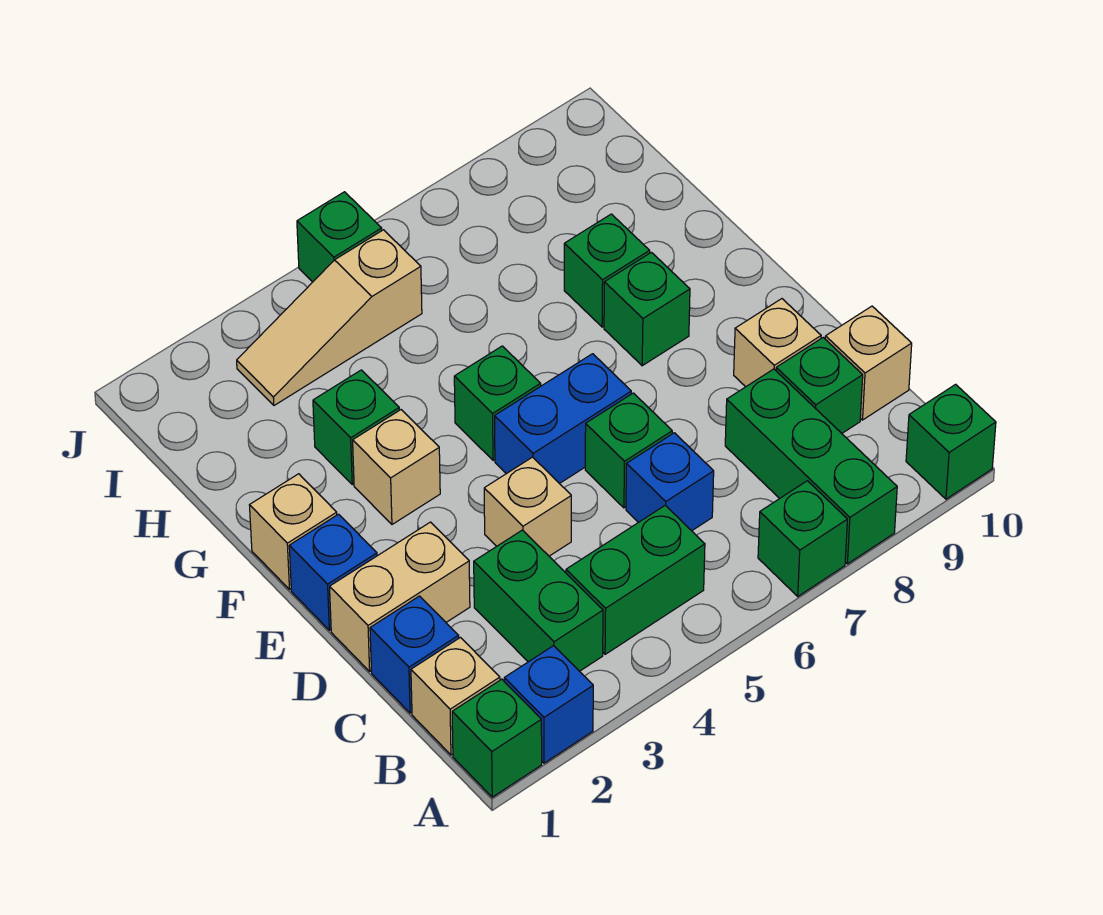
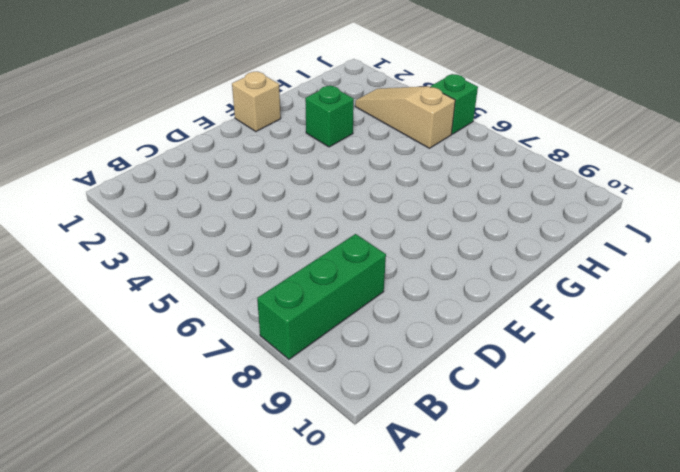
none -> green 1x1 brick [452,679,542,797]
none -> blue 1x1 brick [504,646,593,763]
none -> green 1x1 brick [758,481,847,596]

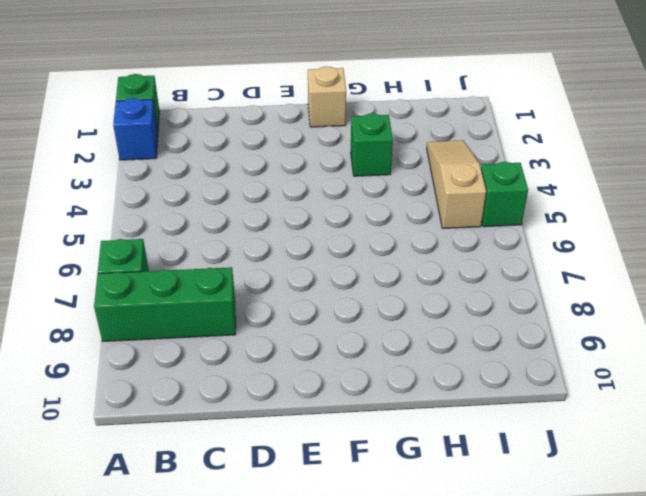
none -> green 1x1 brick [906,384,996,499]
none -> tan 1x1 brick [411,638,500,755]
none -> green 1x2 brick [474,530,603,671]

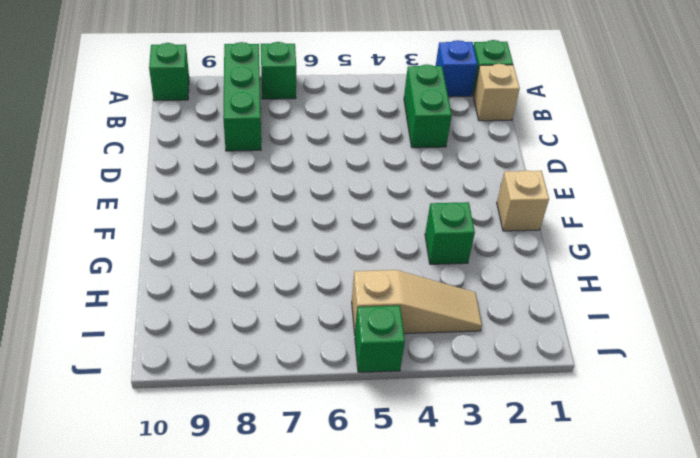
none -> green 1x2 brick [566,505,705,654]
none -> blue 1x1 brick [370,596,459,713]
none -> blue 1x1 brick [626,433,714,531]

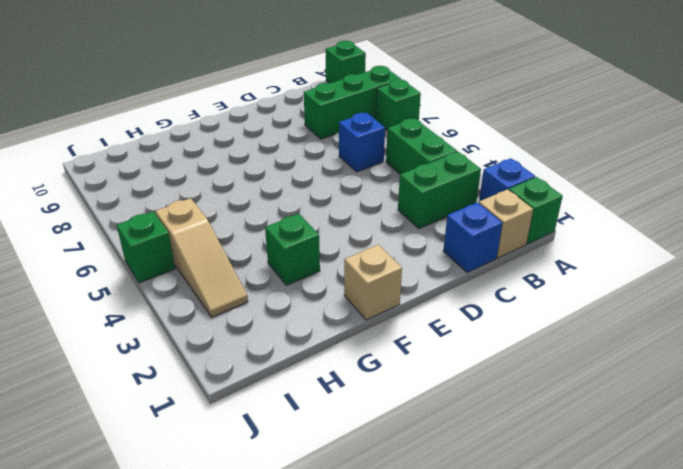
none -> green 1x1 brick [776,338,863,433]
none -> tan 1x1 brick [825,306,912,420]
none -> tan 1x2 brick [330,522,470,671]

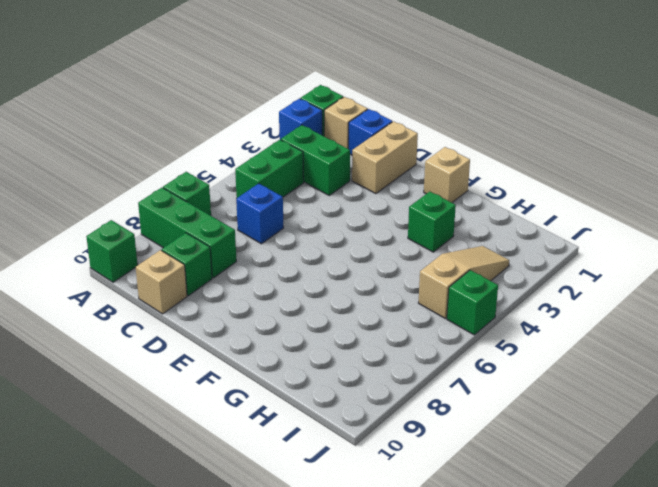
none -> tan 1x1 brick [484,457,571,556]
none -> green 1x1 brick [585,393,672,508]
none -> tan 1x1 brick [734,299,821,387]

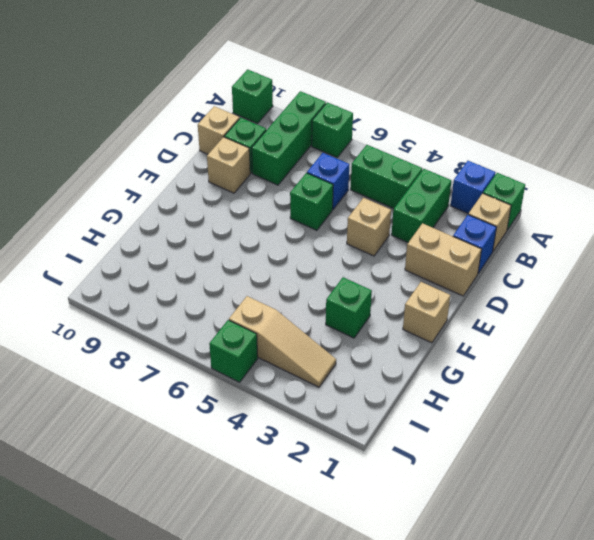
none -> blue 1x1 brick [289,514,377,630]
none -> blue 1x2 brick [495,354,631,484]
none -> tan 1x1 brick [353,410,440,524]

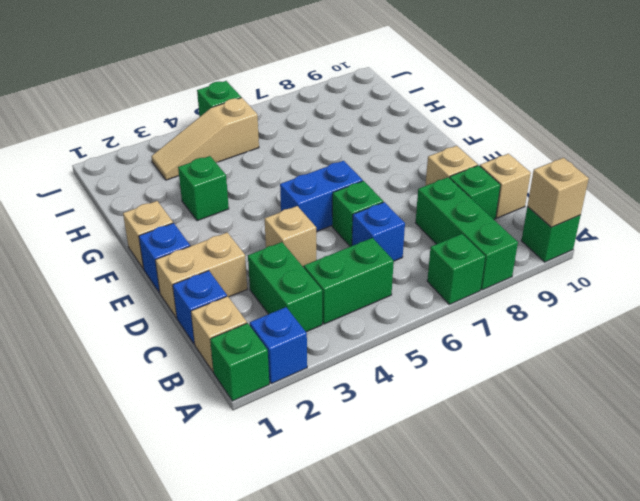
tan 1x1 brick [527,158,589,227] -> tan 1x1 brick moved to [353,410,440,524]
none -> green 1x1 brick [454,346,541,460]
none -> green 1x1 brick [604,252,690,366]
none -> green 1x1 brick [564,214,650,327]

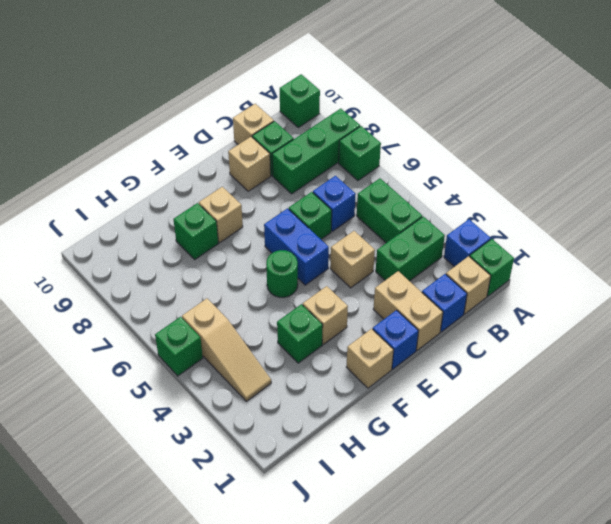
green 1x1 round brick [266,250,298,297] -> green 1x1 brick [454,346,541,460]
tan 1x1 brick [199,187,243,243] -> green 1x1 brick [604,252,690,366]

